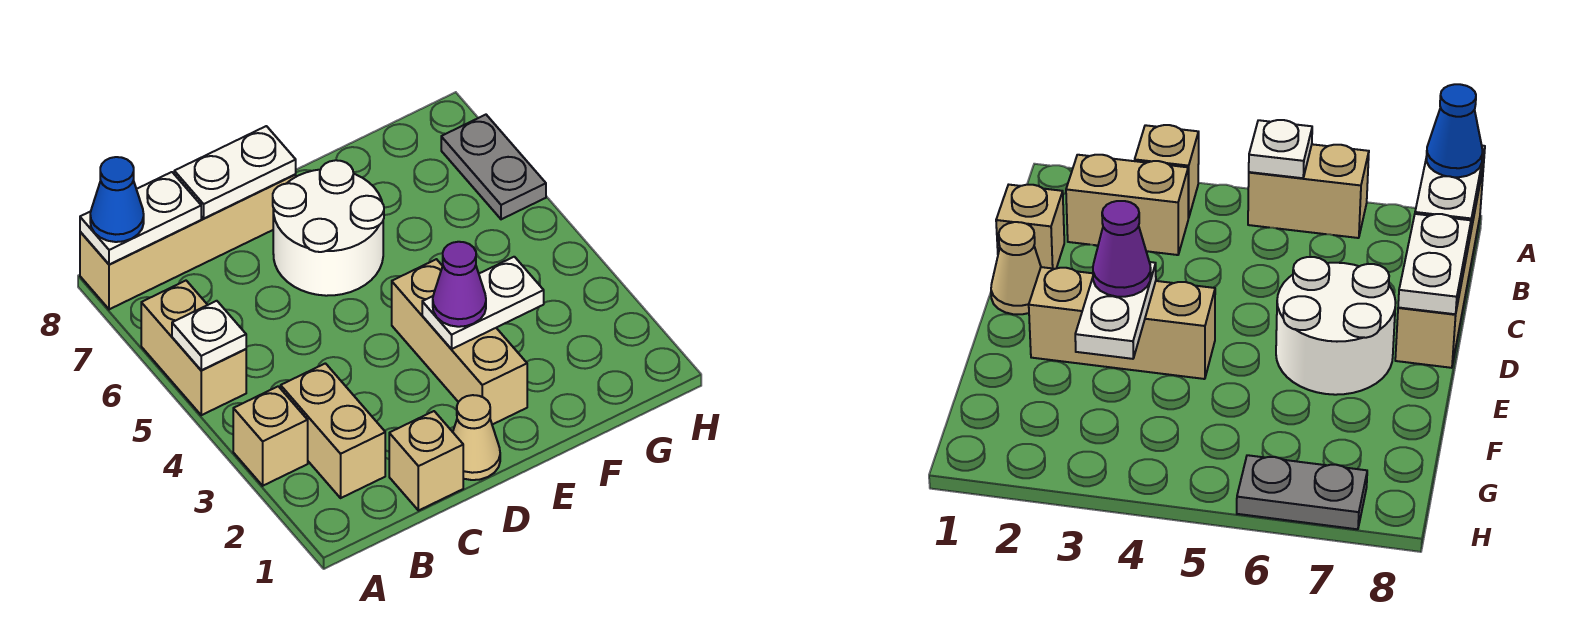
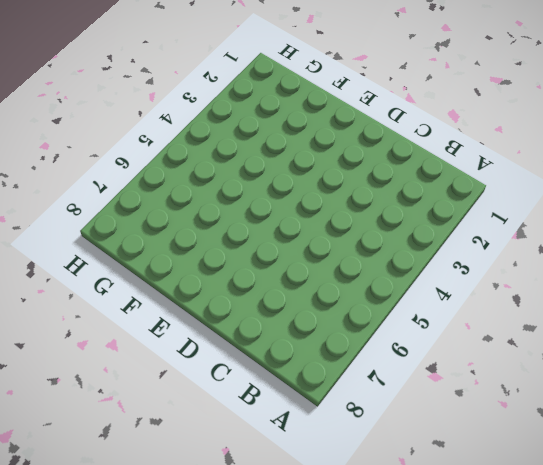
none -> tan 1x1 brick [233,386,308,486]
none -> tan 1x2 brick [141,281,246,415]
none -> tan 1x4 brick [80,175,296,309]

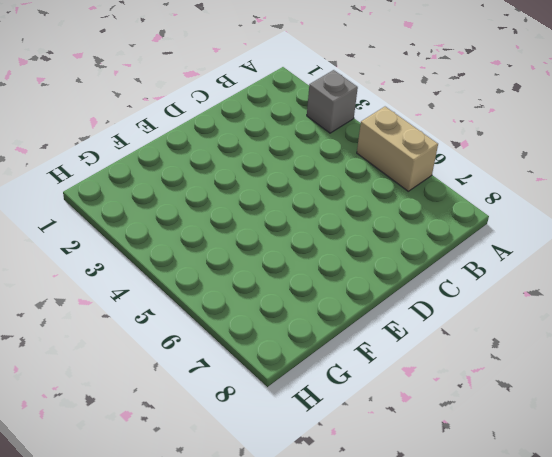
grey 1x1 brick [307,70,358,133] -> tan 1x1 brick [233,386,308,486]
none -> tan 1x4 brick [80,175,296,309]
none -> tan 1x2 brick [281,363,385,498]
none -> tan 1x1 brick [389,411,463,511]

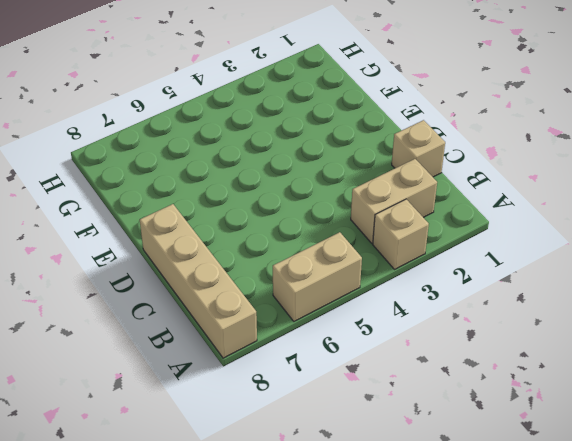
none -> tan 1x1 cone [453,395,500,480]
none -> white 2x2 round brick [273,160,384,296]
none -> tan 1x3 brick [392,259,527,425]

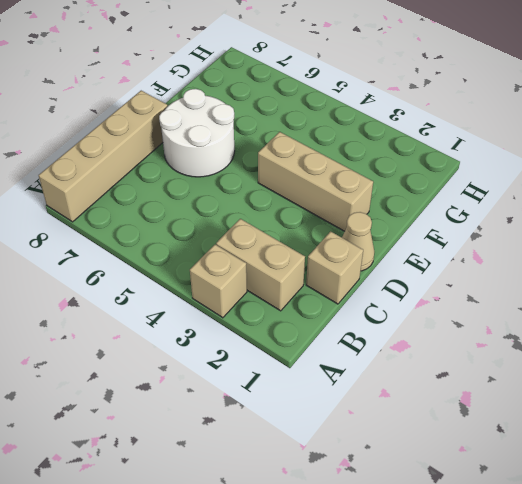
none -> tan 1x2 brick [141,281,246,415]
none -> grey 1x2 plate [441,115,546,219]
none -> white 1x1 plate [172,301,246,370]

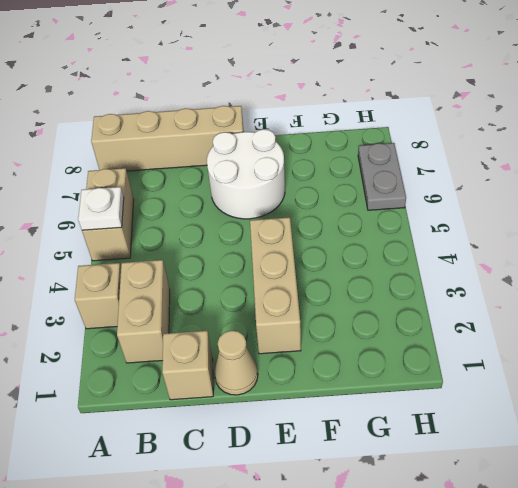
none -> white 1x2 plate [80,172,201,265]
none -> white 1x2 plate [174,126,296,219]
none -> white 1x2 plate [422,257,544,349]

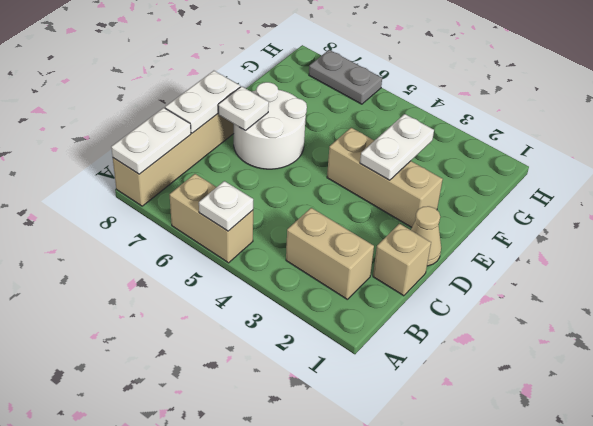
white 1x1 plate [218,86,269,131] -> none
none -> tan 1x1 brick [233,386,308,486]
none -> blue 1x1 cone [90,157,144,242]
none -> purple 1x1 cone [433,242,486,327]

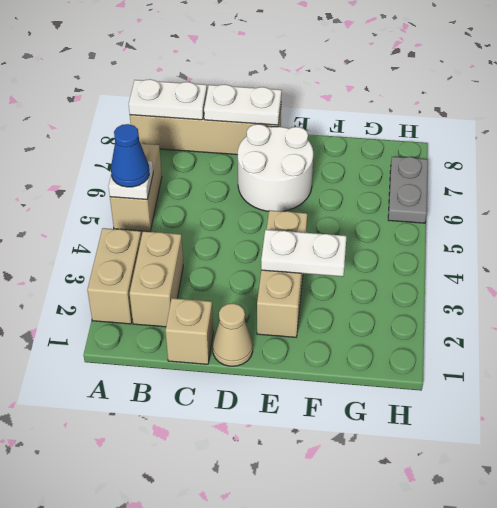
tan 1x2 brick [87,228,141,324] -> tan 1x1 brick [233,386,308,486]
blue 1x1 cone [111,124,149,187] -> blue 1x1 cone moved to [90,157,144,242]
none -> purple 1x1 cone [433,242,486,327]

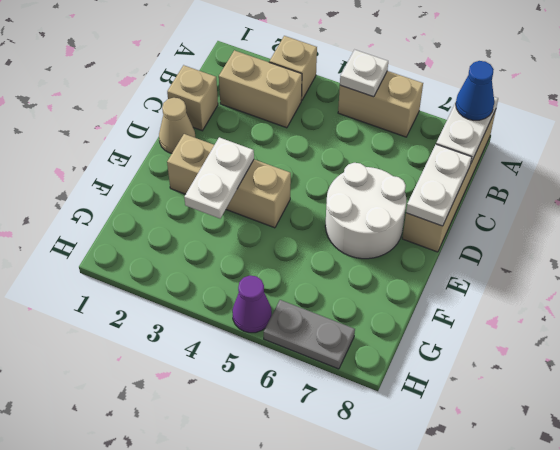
purple 1x1 cone [232,276,272,333] -> purple 1x1 cone moved to [433,242,486,327]

